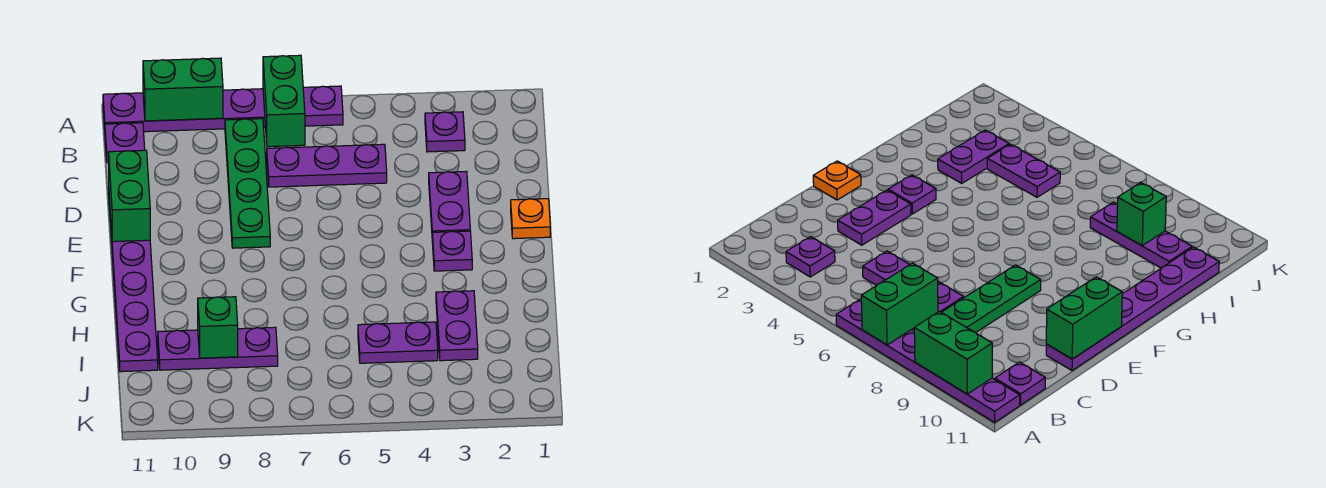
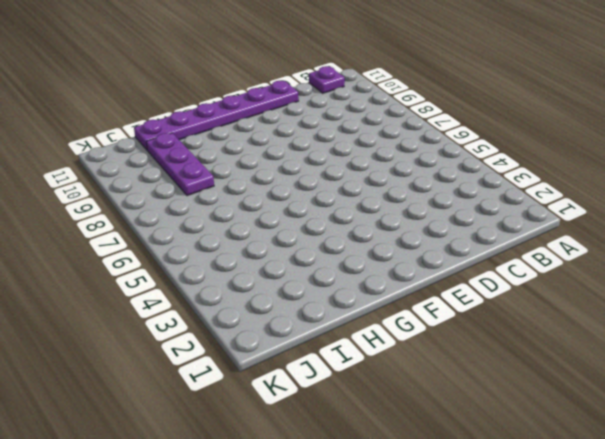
none -> purple 1x6 plate [103,86,343,132]
none -> purple 1x1 plate [425,112,465,152]
none -> green 1x4 plate [225,119,270,248]

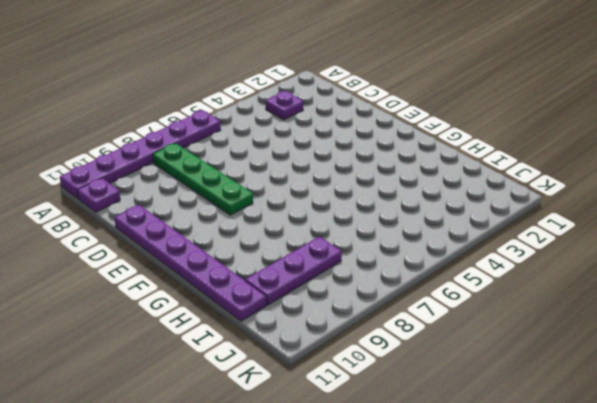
none -> purple 1x3 plate [267,144,387,187]
none -> purple 1x2 plate [429,171,470,232]
none -> orange 1x1 plate [511,199,550,239]

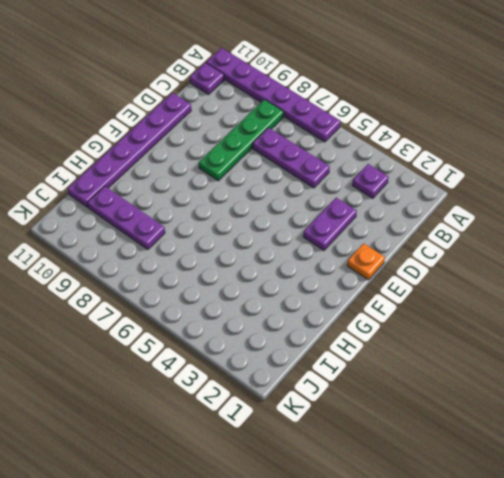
none -> purple 1x1 plate [432,231,472,271]
none -> purple 1x2 plate [436,291,478,361]
none -> purple 1x2 plate [358,322,438,363]

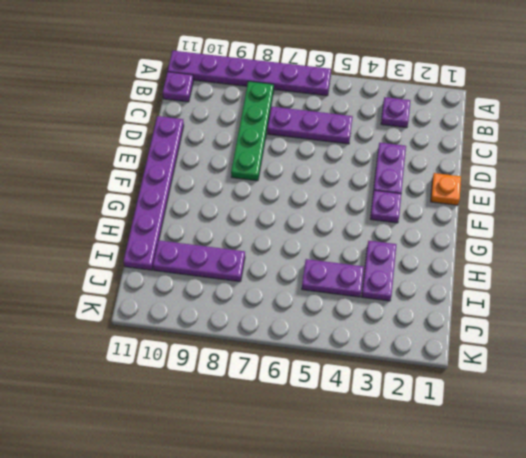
none -> green 1x2 brick [263,55,305,147]
none -> green 1x2 brick [143,58,223,121]
none -> green 1x2 brick [109,150,150,242]

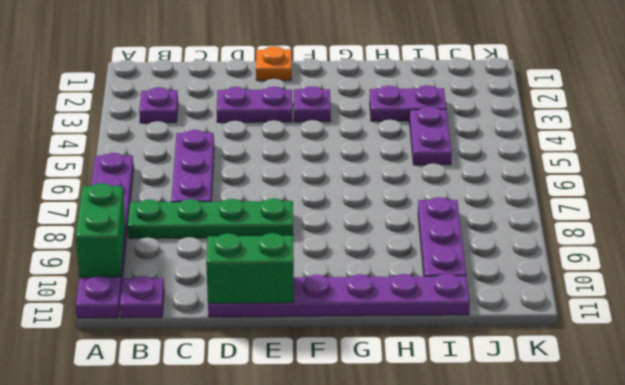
none -> green 1x2 brick [263,55,305,147]
none -> green 1x1 brick [198,297,238,358]

